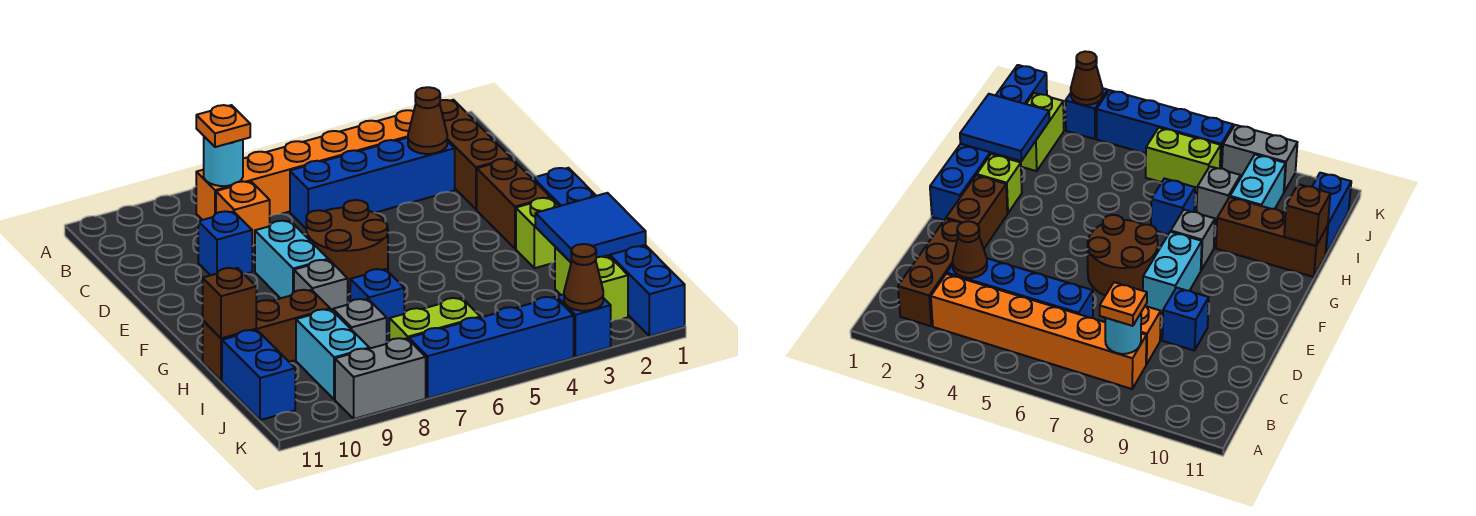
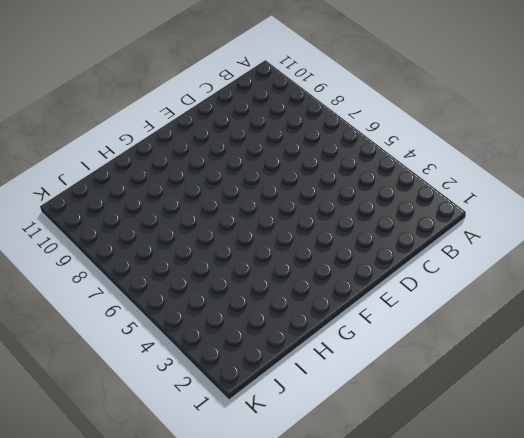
none -> brown 1x3 brick [440,100,511,209]
none -> orange 1x6 brick [196,110,414,220]
none -> blue 1x4 brick [290,138,455,228]

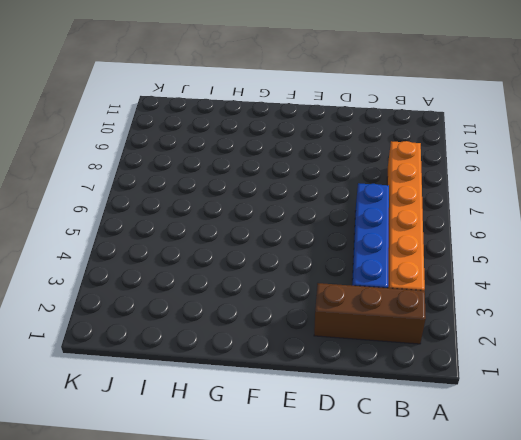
none -> orange 1x1 brick [216,181,270,246]
none -> blue 1x1 brick [198,211,252,275]
none -> brown 1x2 brick [477,159,550,249]

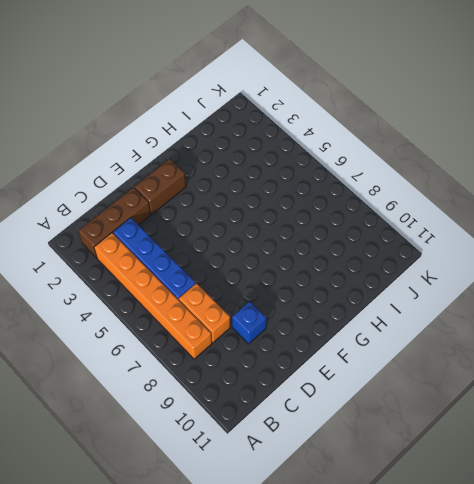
orange 1x2 brick [179,283,230,343] -> orange 1x1 brick [216,181,270,246]
none -> brown 2x2 round brick [306,200,388,293]
none -> cyan 1x2 brick [255,221,328,298]
none -> blue 1x6 brick [533,168,685,336]

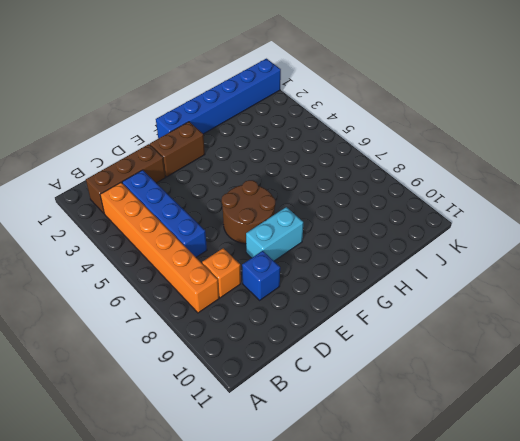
none -> lime 1x1 brick [516,198,559,268]
none -> grey 1x1 brick [294,260,348,311]
none -> blue 1x1 brick [350,269,404,334]

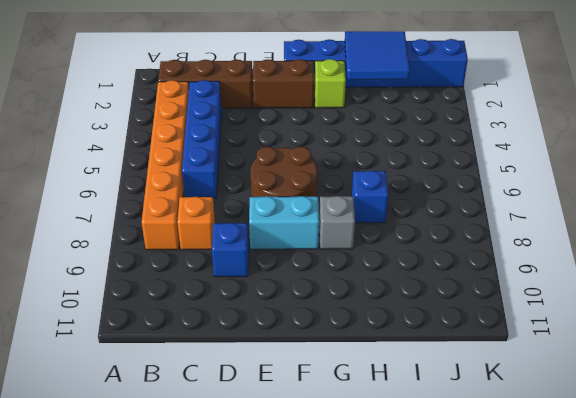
none -> brown 1x3 brick [203,290,330,381]
none -> lime 1x2 brick [555,247,628,321]
none -> grey 1x1 brick [333,299,387,349]

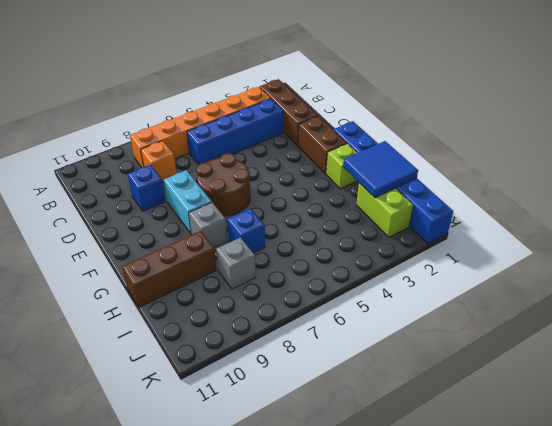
none -> cyan 1x2 brick [296,309,369,399]
none -> blue 1x2 brick [222,330,295,420]
none -> lime 1x2 brick [389,298,480,341]

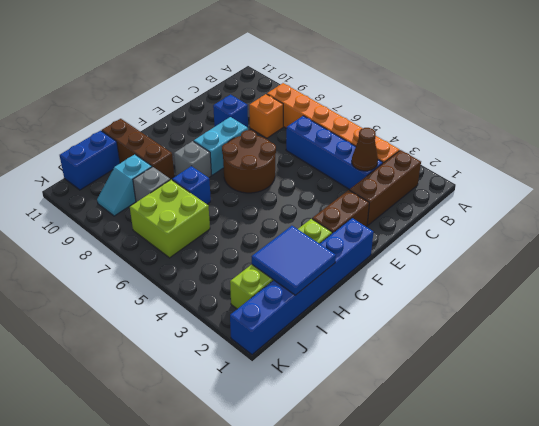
lime 2x2 brick [130,180,210,258] -> lime 1x2 brick [389,298,480,341]
cyan 1x2 slope [97,154,152,216] -> cyan 1x2 brick [296,309,369,399]
none -> blue 1x1 brick [557,294,611,357]
none -> blue 1x4 brick [409,297,574,398]
none -> grey 1x2 brick [335,338,426,419]

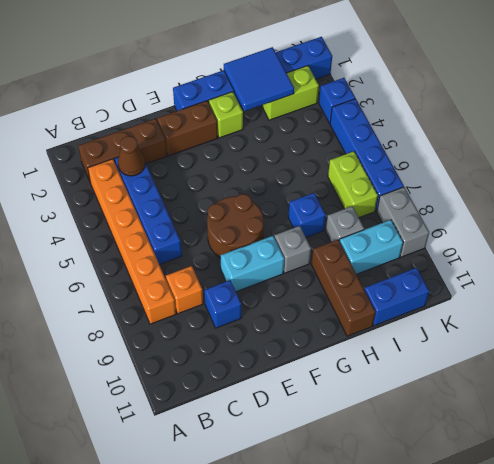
none -> cyan 1x1 round brick [204,137,243,186]
none -> brown 1x1 brick [203,268,256,338]
none -> brown 1x1 cone [564,244,603,311]

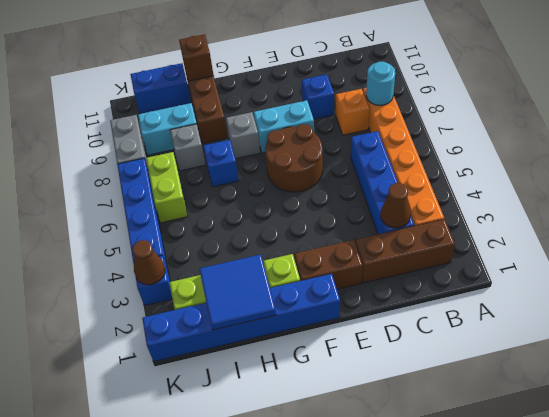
none -> orange 1x1 plate [196,105,250,147]

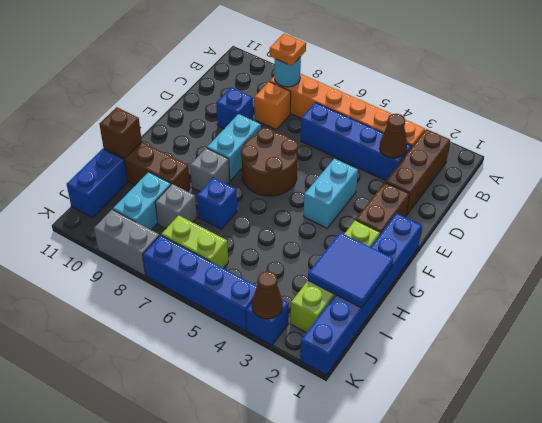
cyan 1x2 brick [304,159,358,228] -> none

